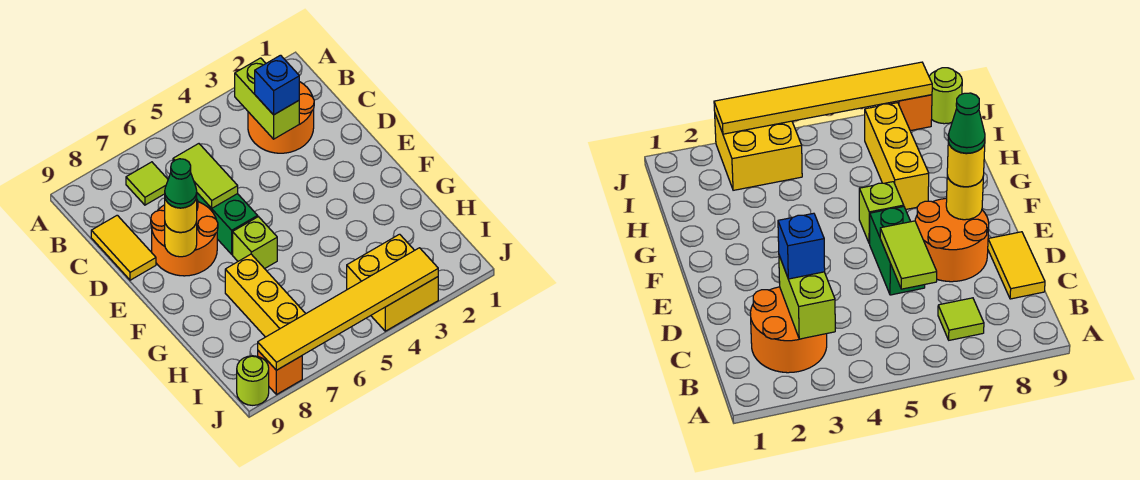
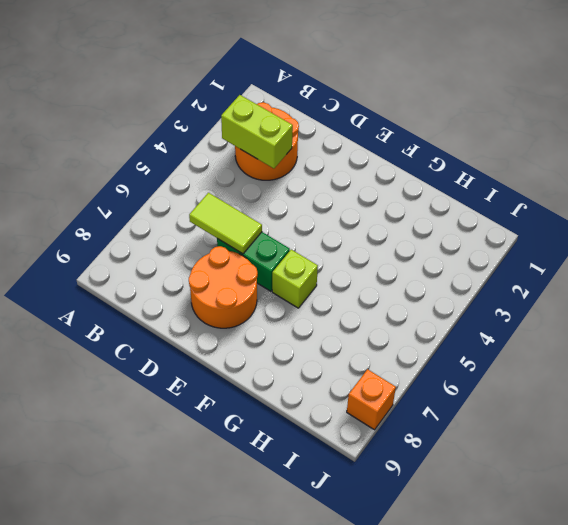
none -> lime 1x1 tile [126,162,168,205]
none -> yellow 1x2 tile [91,215,156,280]
none -> yellow 1x3 brick [225,254,306,337]

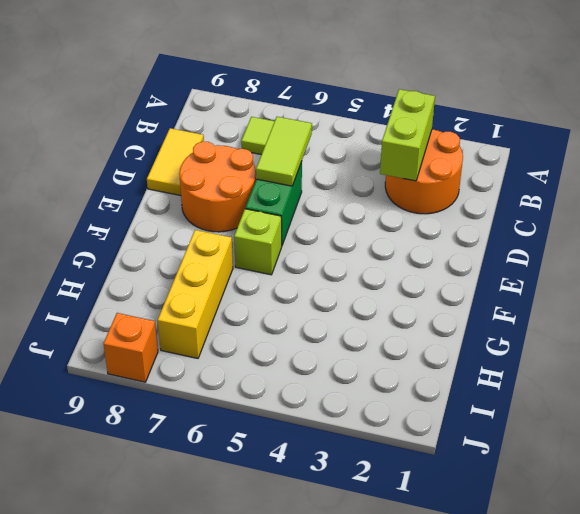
none -> yellow 2x2 brick [347,234,438,331]
none -> lime 1x1 round brick [237,356,269,405]
none -> yellow 1x1 round brick [165,221,197,257]

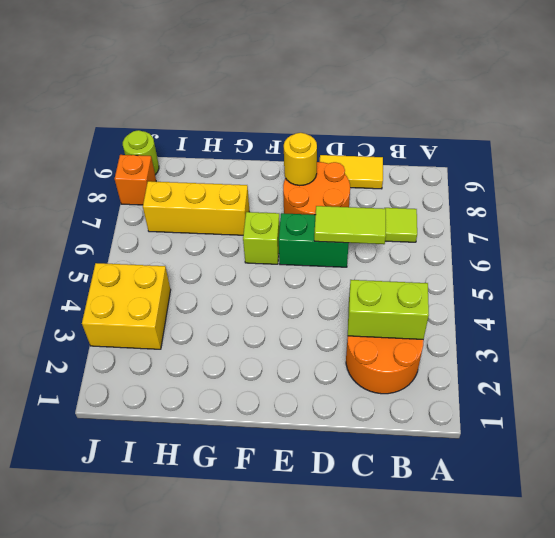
none -> yellow 1x6 tile [258,248,438,370]
none -> blue 1x1 brick [255,55,299,115]
none -> yellow 1x1 round brick [165,197,197,232]

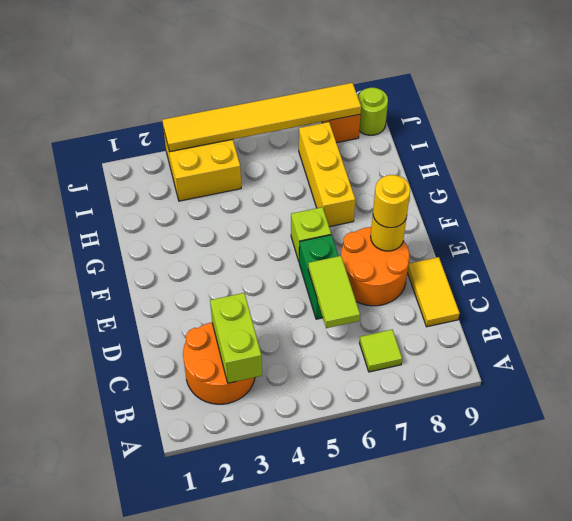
none -> blue 1x1 brick [255,55,299,115]
none -> green 1x1 cone [165,159,197,208]

